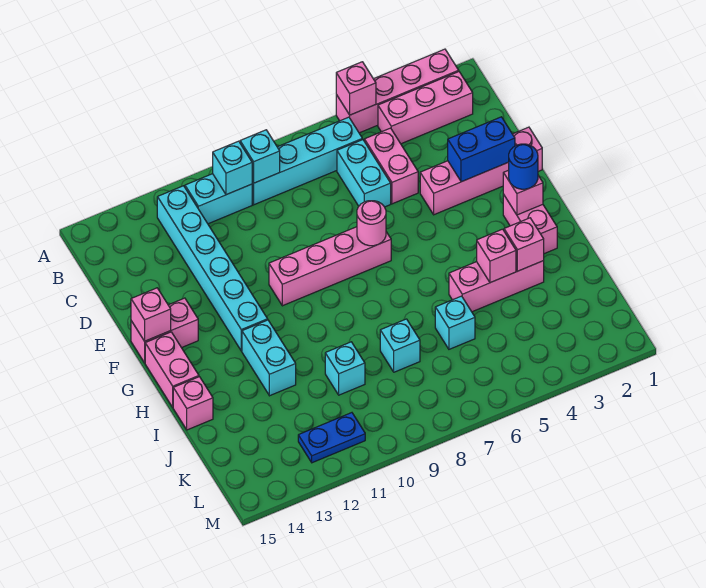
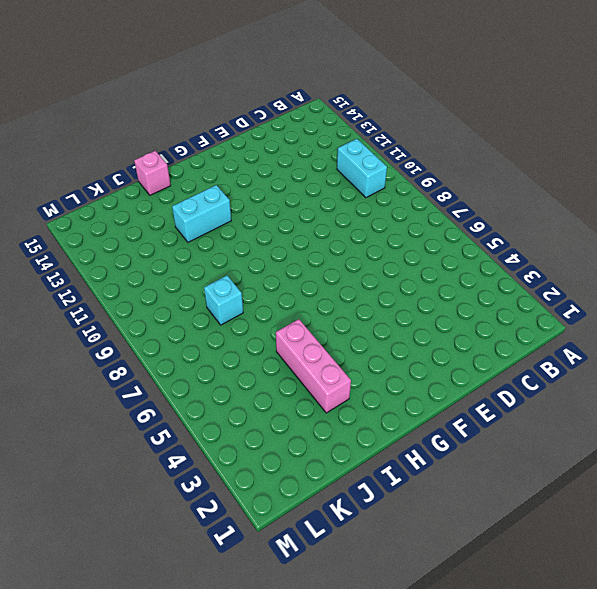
none -> pink 1x4 brick [336,49,459,133]
none -> pink 1x3 brick [378,72,473,144]
none -> cyan 1x4 brick [252,117,362,205]

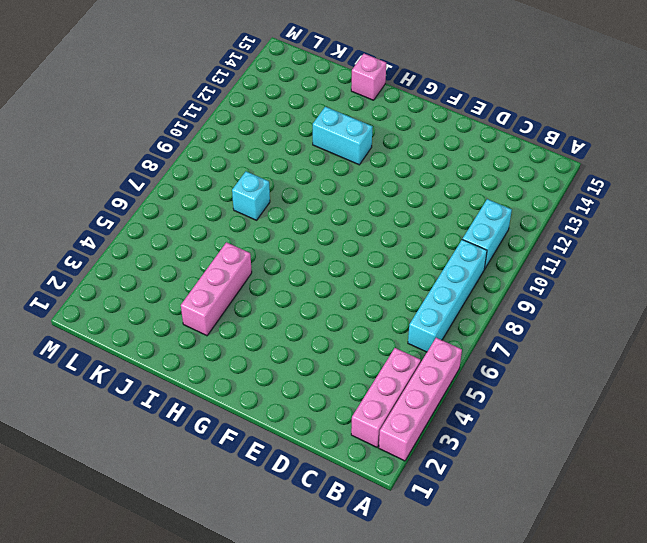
none -> cyan 1x6 brick [157,186,268,351]
none -> pink 1x2 brick [364,128,418,204]
none -> cyan 1x2 brick [337,140,391,207]

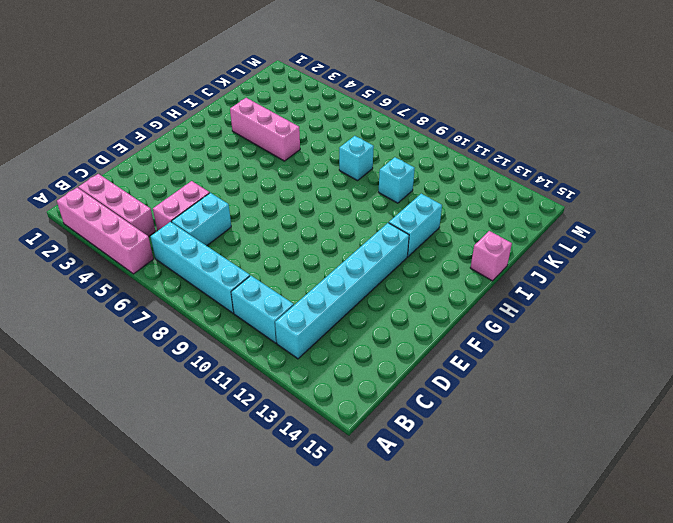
none -> pink 1x4 brick [420,127,542,215]
none -> pink 1x4 brick [269,227,391,306]
none -> pink 1x2 brick [131,298,198,363]

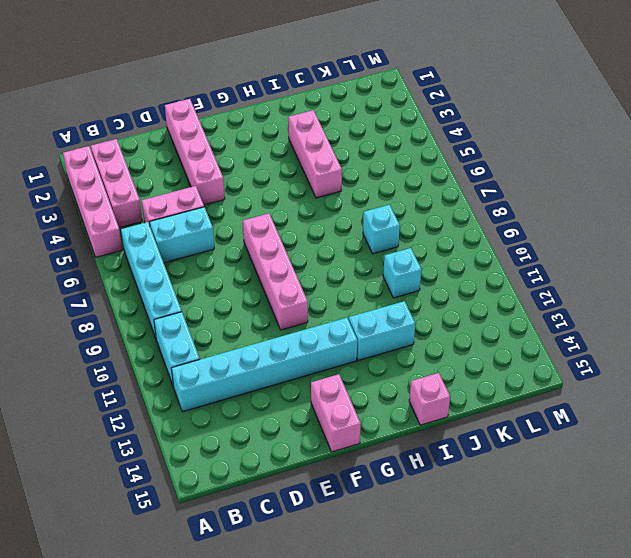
none -> pink 1x2 brick [503,194,557,254]
none -> pink 1x2 brick [145,332,199,407]
none -> cyan 1x1 brick [435,296,475,349]

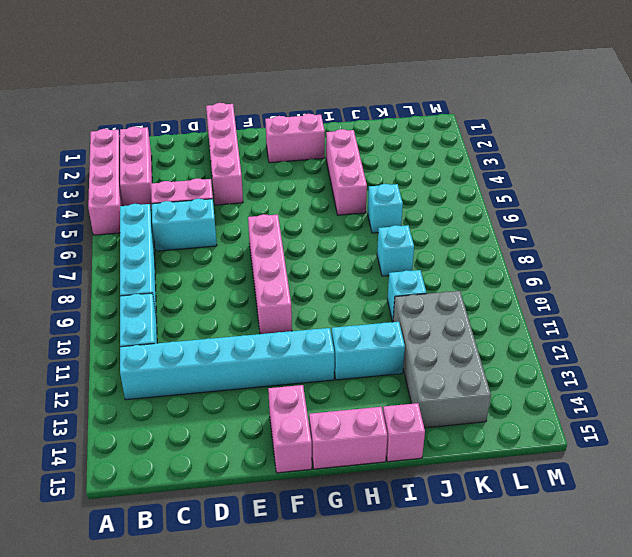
grey 2x4 brick [393,291,491,428] -> none
none -> blue 1x2 plate [298,413,365,463]
none -> pink 1x1 brick [336,62,376,115]
none -> cyan 1x1 brick [240,130,280,183]

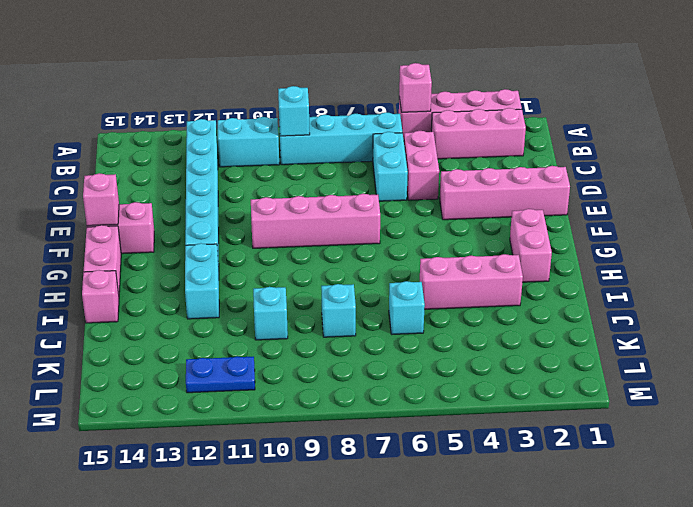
none -> cyan 1x1 brick [213,141,252,195]
none -> blue 1x2 brick [448,117,515,182]
none -> pink 1x1 round brick [357,201,386,246]

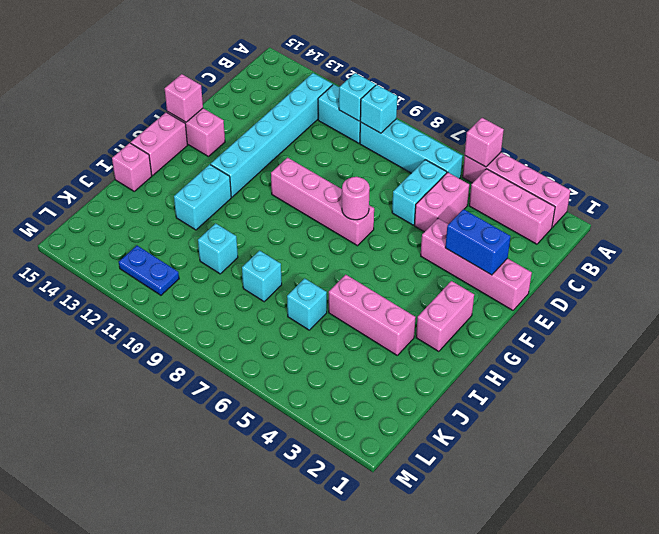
none -> pink 1x1 brick [503,170,543,215]
none -> pink 1x1 brick [504,218,544,271]
none -> pink 1x1 brick [477,229,516,283]

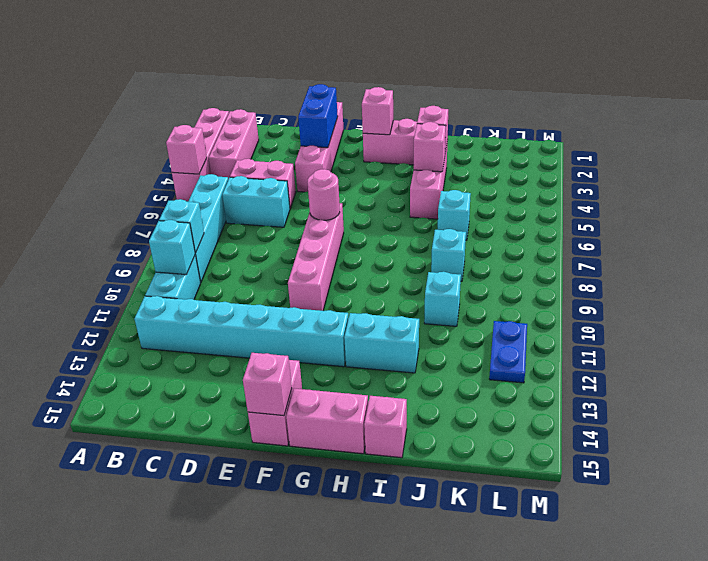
none -> blue 1x1 round brick [509,144,538,189]

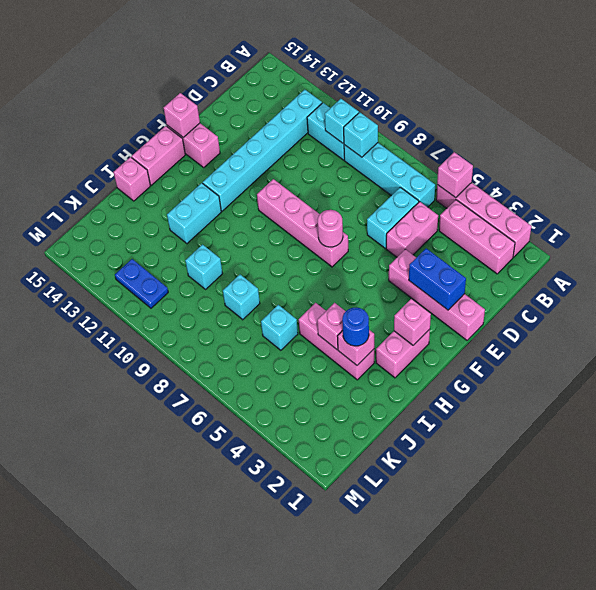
blue 1x1 round brick [342,308,369,346] -> blue 1x1 round brick moved to [509,144,538,189]

